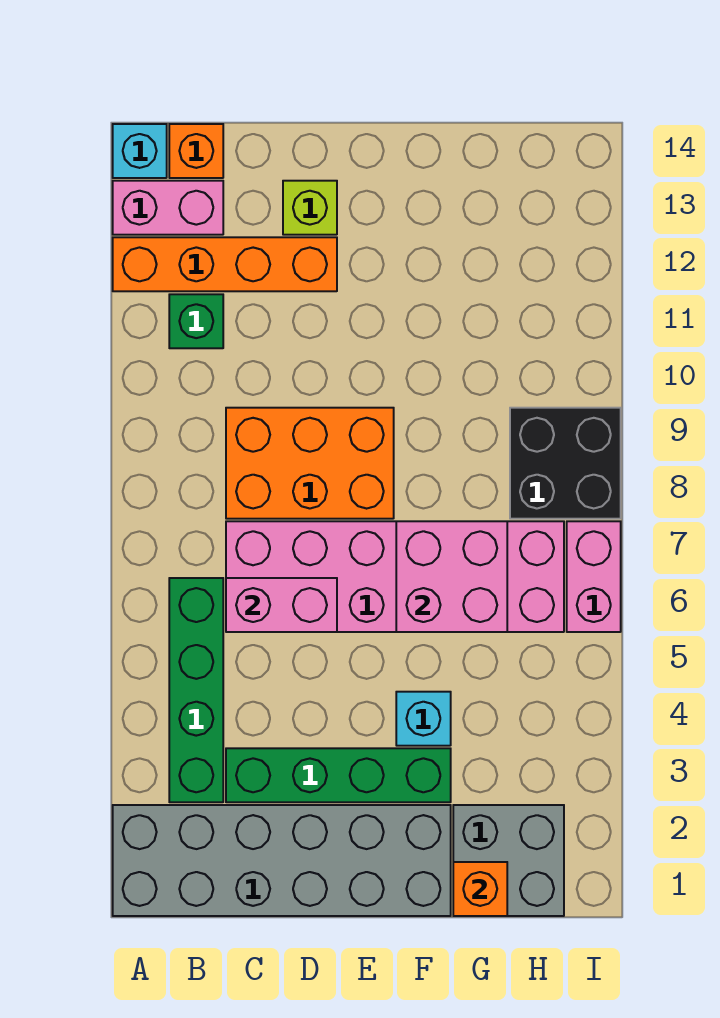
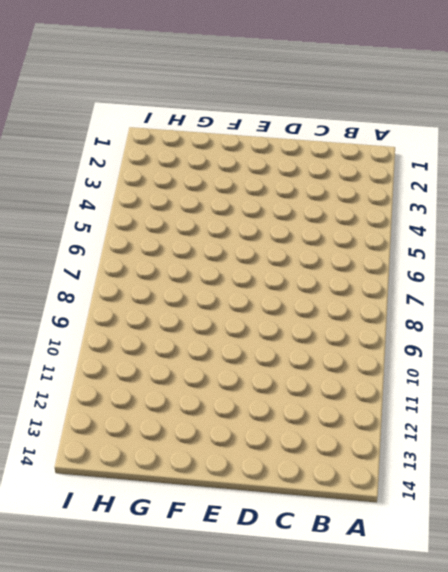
none -> grey 2x6 brick [113,805,451,916]
none -> orange 1x4 brick [113,237,337,291]
none -> pink 1x2 brick [113,181,223,235]

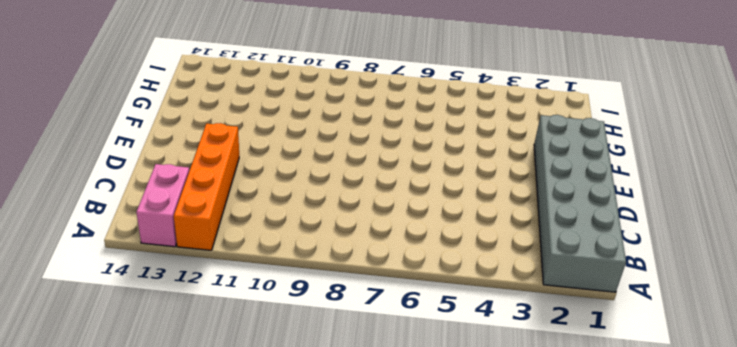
none -> cyan 1x1 brick [113,124,167,178]
none -> green 1x4 brick [169,578,223,802]
none -> green 1x1 brick [169,294,223,348]

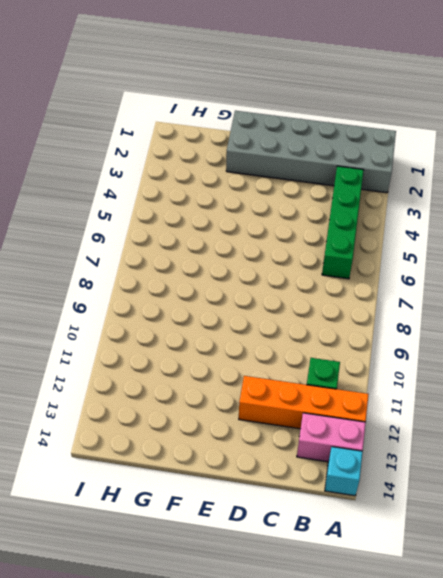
none -> orange 1x1 brick [169,124,223,178]
none -> green 1x4 brick [226,748,451,802]
none -> pink 2x6 brick [226,521,564,632]

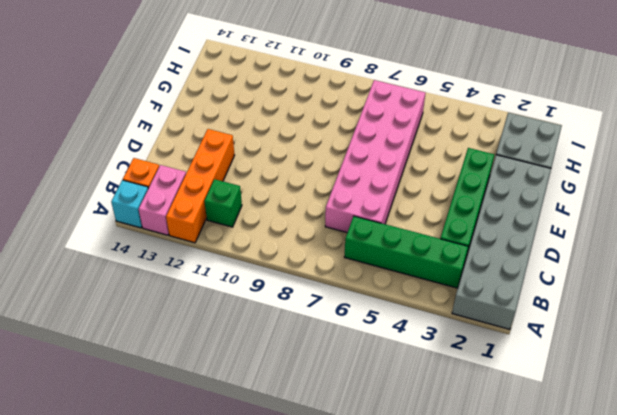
none -> orange 2x3 brick [226,408,394,519]
none -> lime 1x1 brick [283,181,337,235]
none -> cyan 1x1 brick [396,692,451,746]

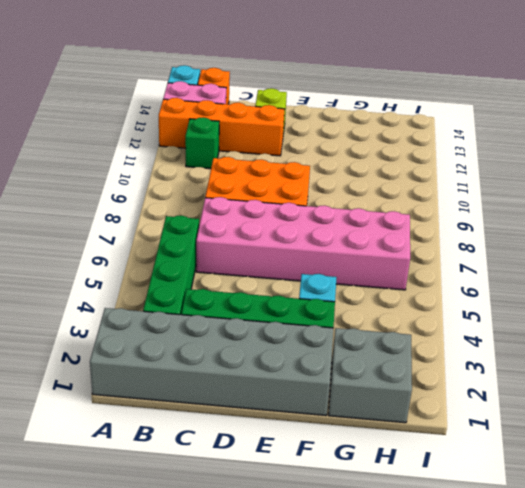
none -> black 2x2 brick [510,408,621,519]
none -> pink 1x2 brick [567,521,621,632]
none -> pink 1x2 brick [226,578,337,632]

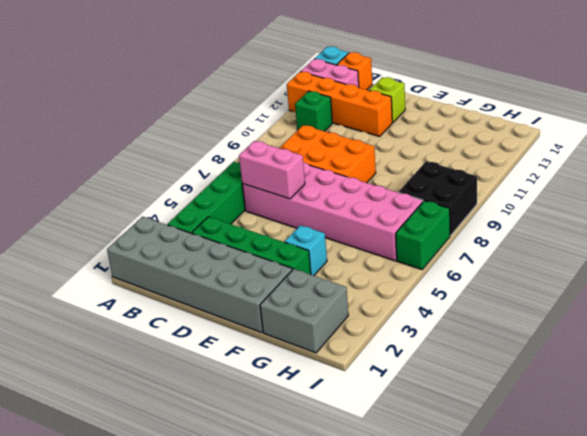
green 1x2 brick [396,201,450,270] -> pink 1x2 brick [567,521,621,632]
none -> pink 2x2 brick [396,521,507,632]
none -> orange 1x1 brick [453,862,507,916]

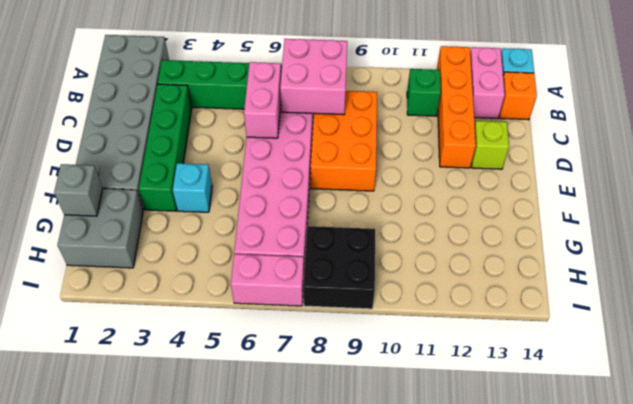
pink 2x2 brick [280,39,347,115] -> pink 2x2 brick moved to [396,521,507,632]
grey 1x1 brick [54,164,103,216] -> orange 1x1 brick [453,862,507,916]

